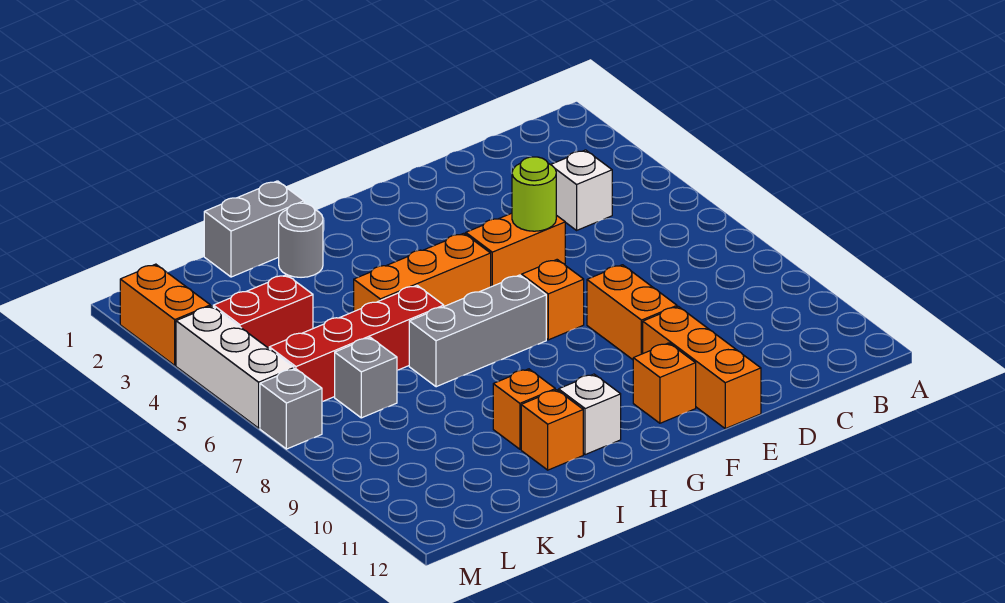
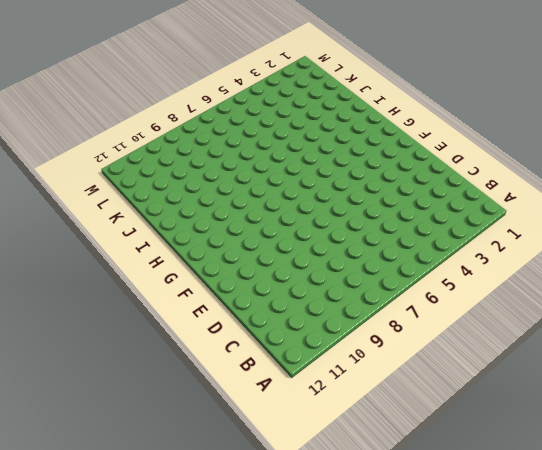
none -> white 1x1 brick [551,150,612,230]
none -> orange 1x2 brick [466,213,565,287]
none -> orange 1x2 brick [587,265,677,360]

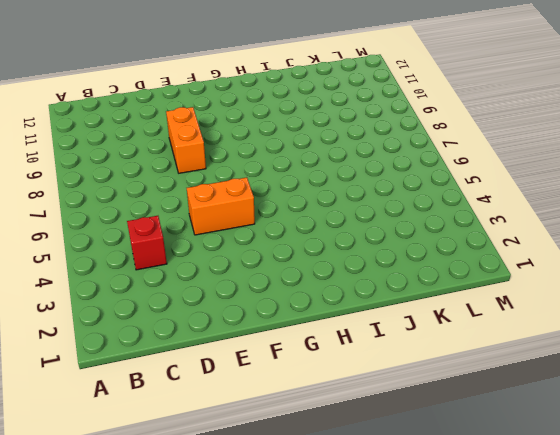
red 1x1 brick [127,216,167,270] -> white 1x1 brick [551,150,612,230]
none -> orange 1x3 brick [643,306,761,429]
none -> orange 1x1 brick [522,260,584,340]
none -> orange 1x1 brick [633,343,696,423]

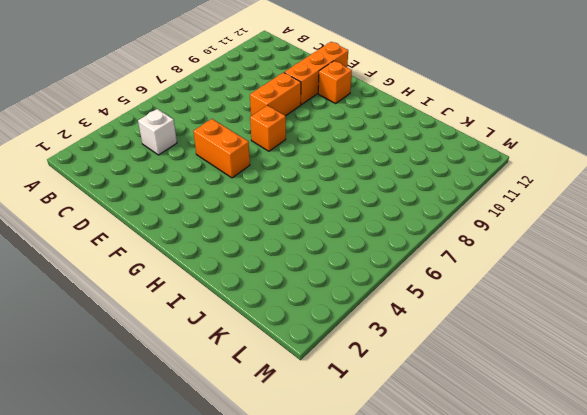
none -> orange 1x3 brick [354,233,491,311]
none -> grey 1x3 brick [409,275,546,387]
none -> white 1x1 brick [559,374,621,455]

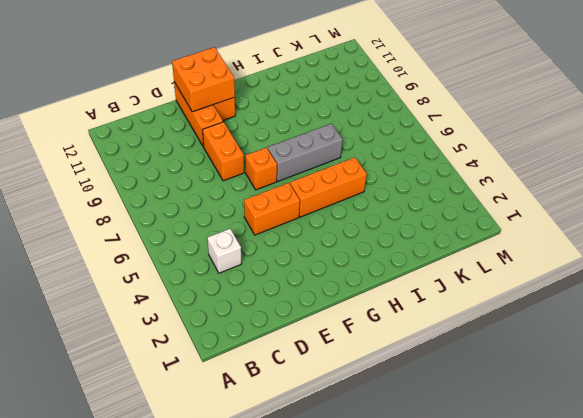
orange 2x2 brick [172,47,235,112] -> none
none -> white 1x1 brick [559,374,621,455]
none -> grey 1x2 brick [204,181,304,277]
none -> grey 1x1 round brick [279,203,323,277]

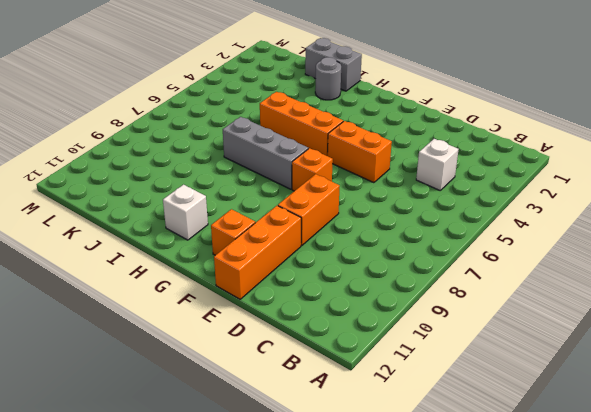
none -> red 1x4 brick [269,286,444,401]
none -> orange 1x1 brick [493,369,555,449]
none -> orange 1x1 brick [521,390,583,470]

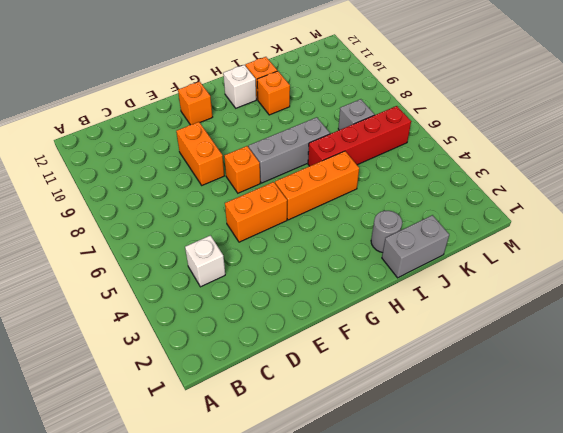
none -> orange 1x3 brick [643,306,761,429]
none -> red 1x2 brick [213,275,313,348]
none -> orange 1x2 brick [120,264,210,365]

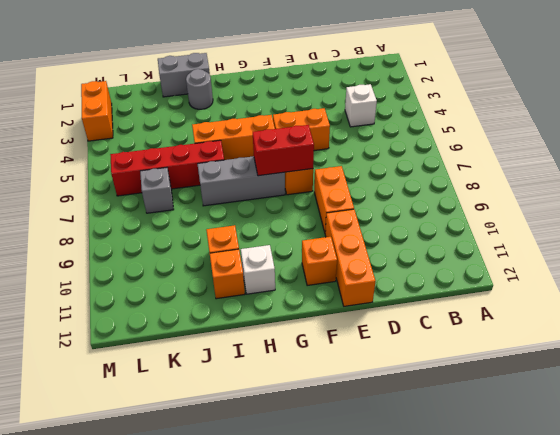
red 1x2 brick [253,125,314,176] -> red 1x2 brick moved to [213,275,313,348]
none -> white 1x3 brick [176,306,294,428]
none -> grey 1x1 brick [260,369,322,449]
none -> lime 1x1 round brick [512,157,556,231]

